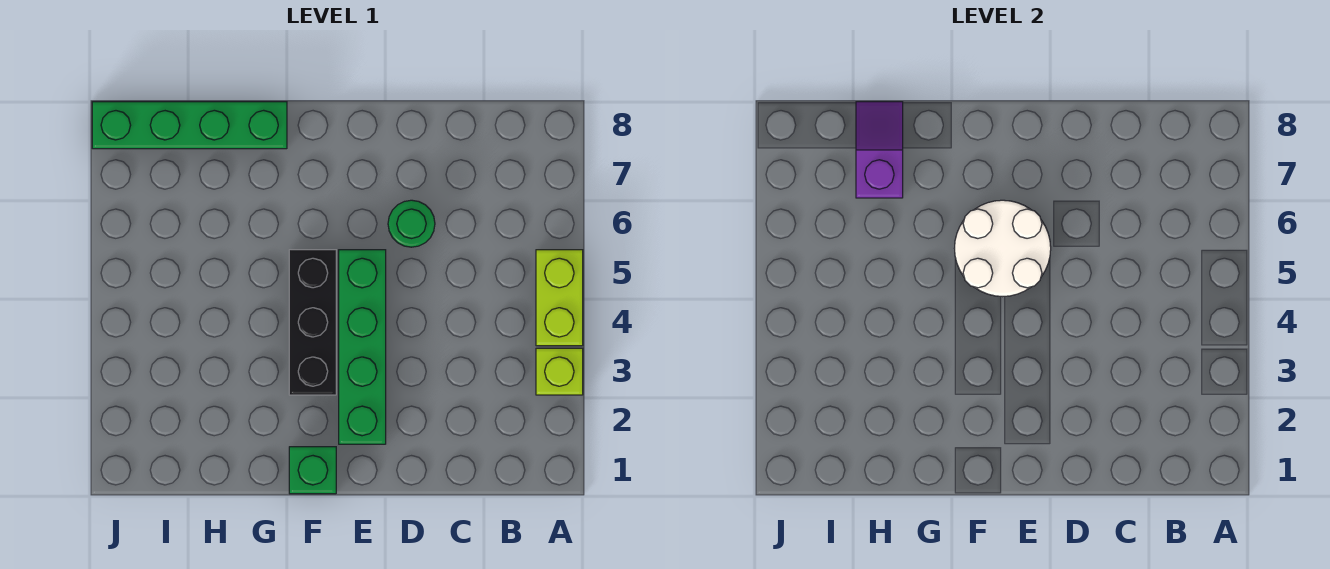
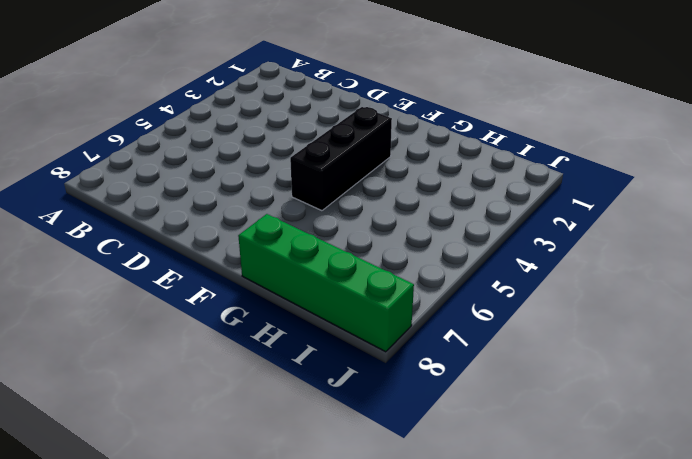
none -> lime 1x1 brick [536,348,583,395]
none -> lime 1x2 brick [536,250,583,346]

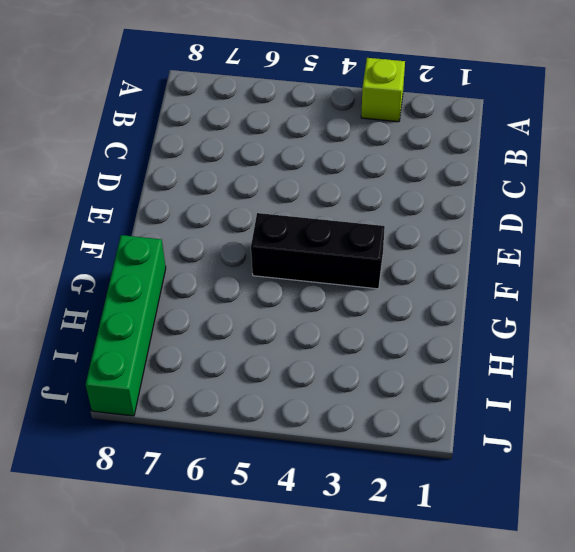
none -> lime 1x2 brick [536,250,583,346]
none -> green 1x1 round brick [388,200,435,247]

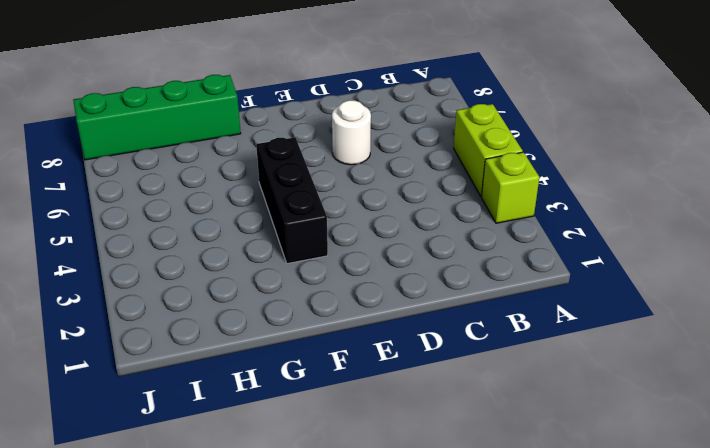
white 1x1 round brick [332,100,371,165] -> green 1x1 round brick [388,200,435,247]
none -> green 1x4 brick [339,250,386,444]
none -> green 1x1 brick [289,447,336,494]

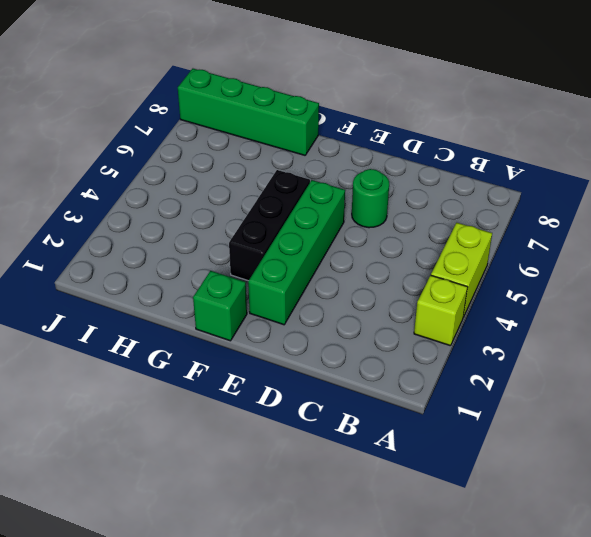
none -> white 2x2 round brick [954,200,1051,297]
none -> purple 1x2 slope [856,102,903,198]

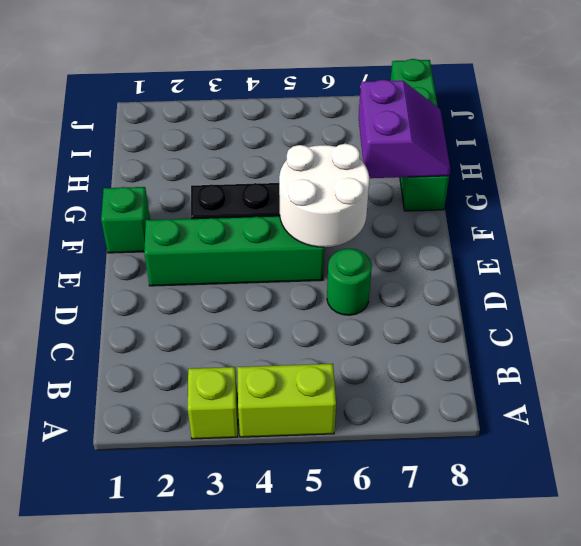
purple 2x2 slope [359,80,450,178] -> purple 1x2 slope [856,102,903,198]

